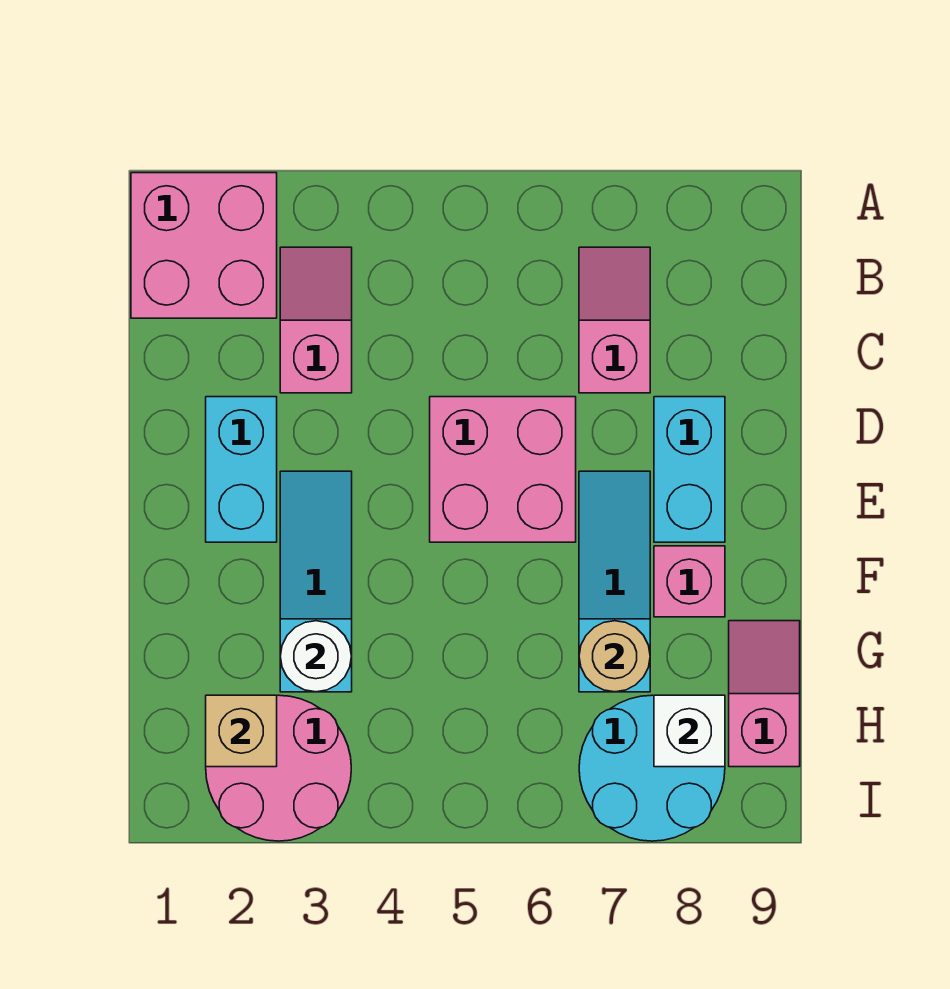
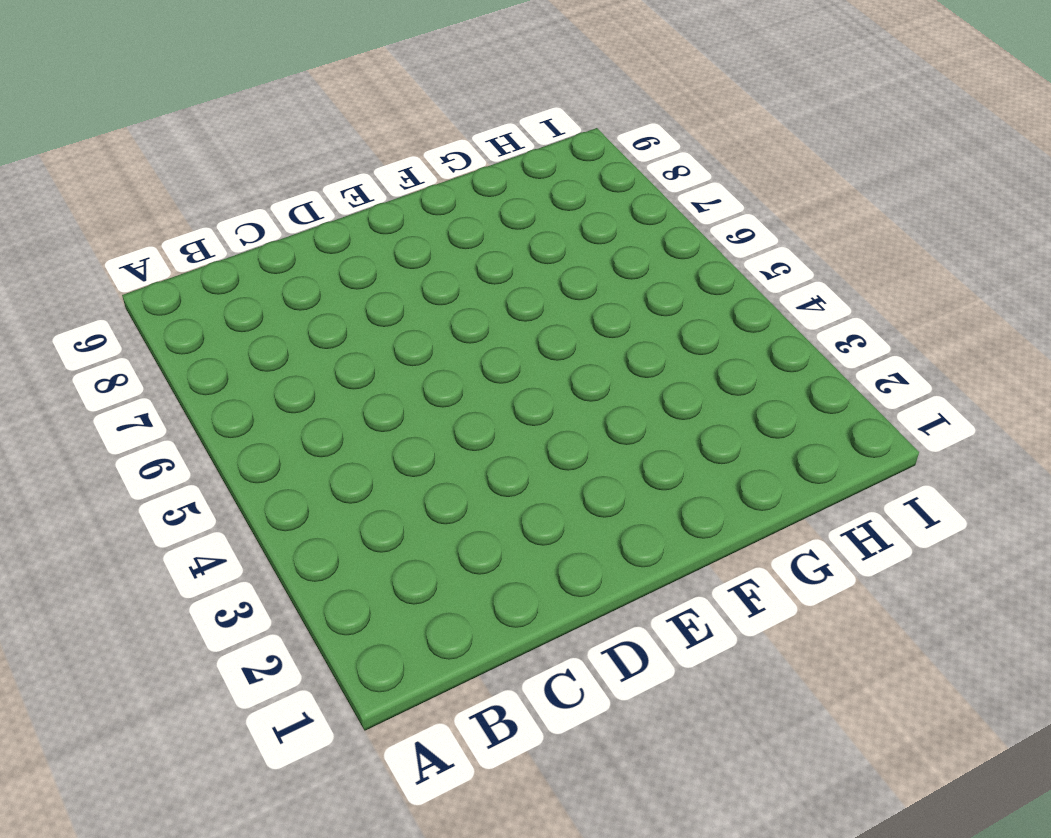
none -> pink 2x2 brick [131,173,277,318]
none -> pink 1x2 slope [280,247,352,393]
none -> pink 1x2 slope [579,247,650,393]

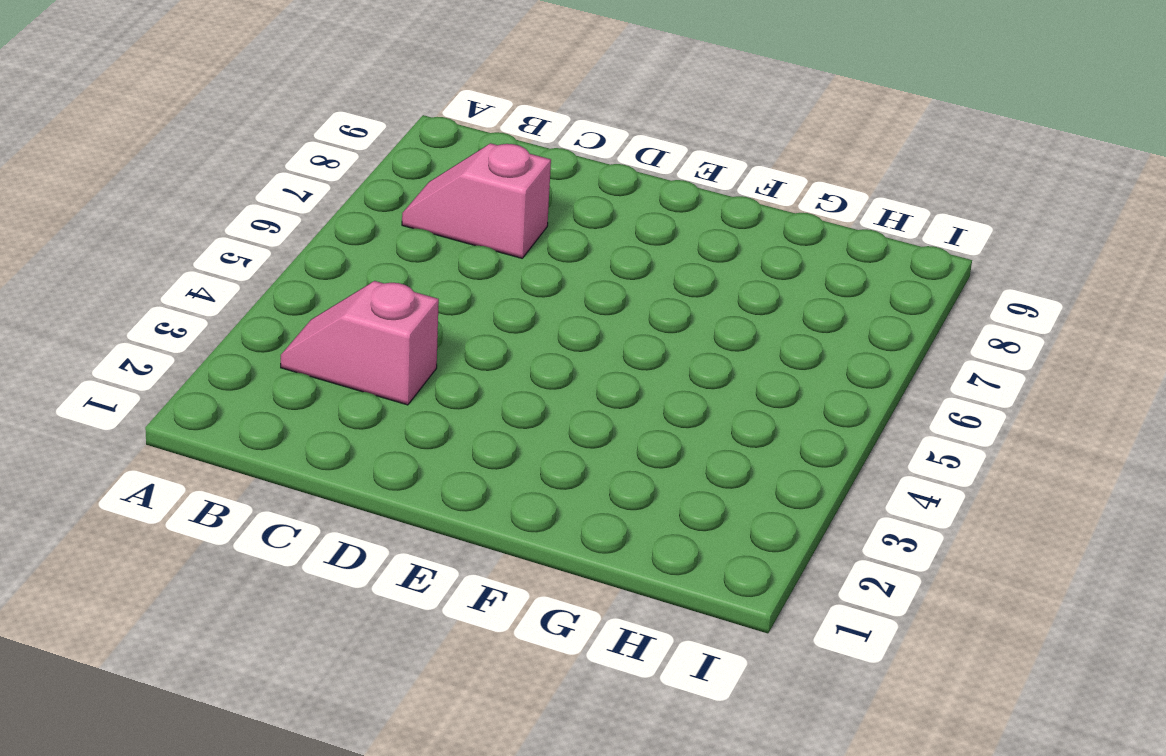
none -> pink 2x2 brick [131,173,277,318]
none -> cyan 1x2 brick [206,397,277,542]
none -> pink 2x2 brick [430,397,576,542]

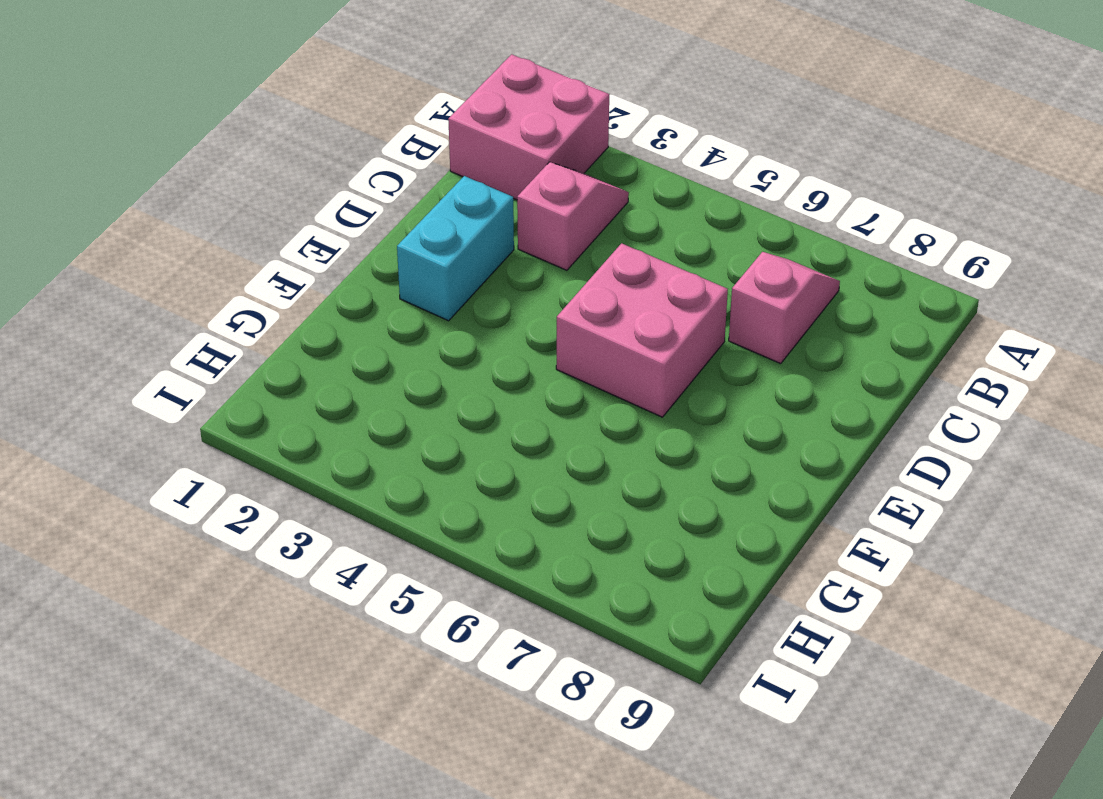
none -> cyan 1x2 brick [654,397,725,542]
none -> cyan 1x3 slope [280,471,352,692]
none -> cyan 1x3 slope [579,471,650,692]

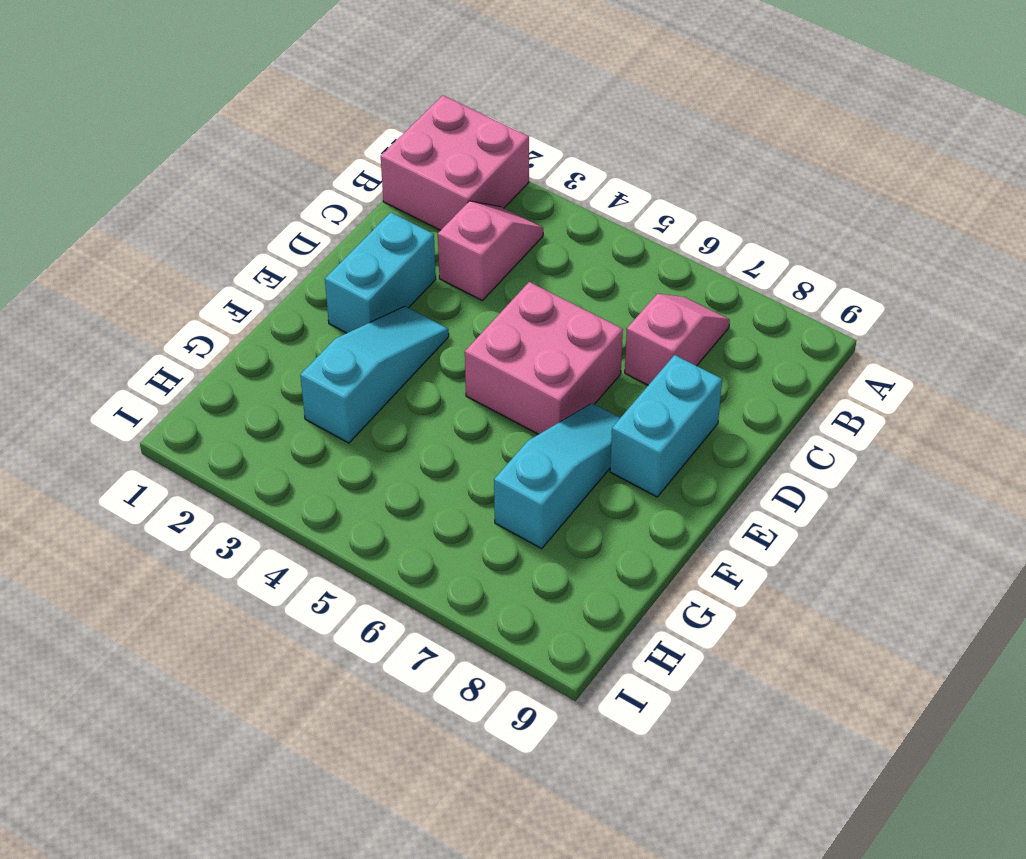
none -> pink 1x1 brick [654,546,725,617]
none -> pink 1x2 slope [729,621,800,767]
none -> pink 2x2 round brick [206,695,351,841]

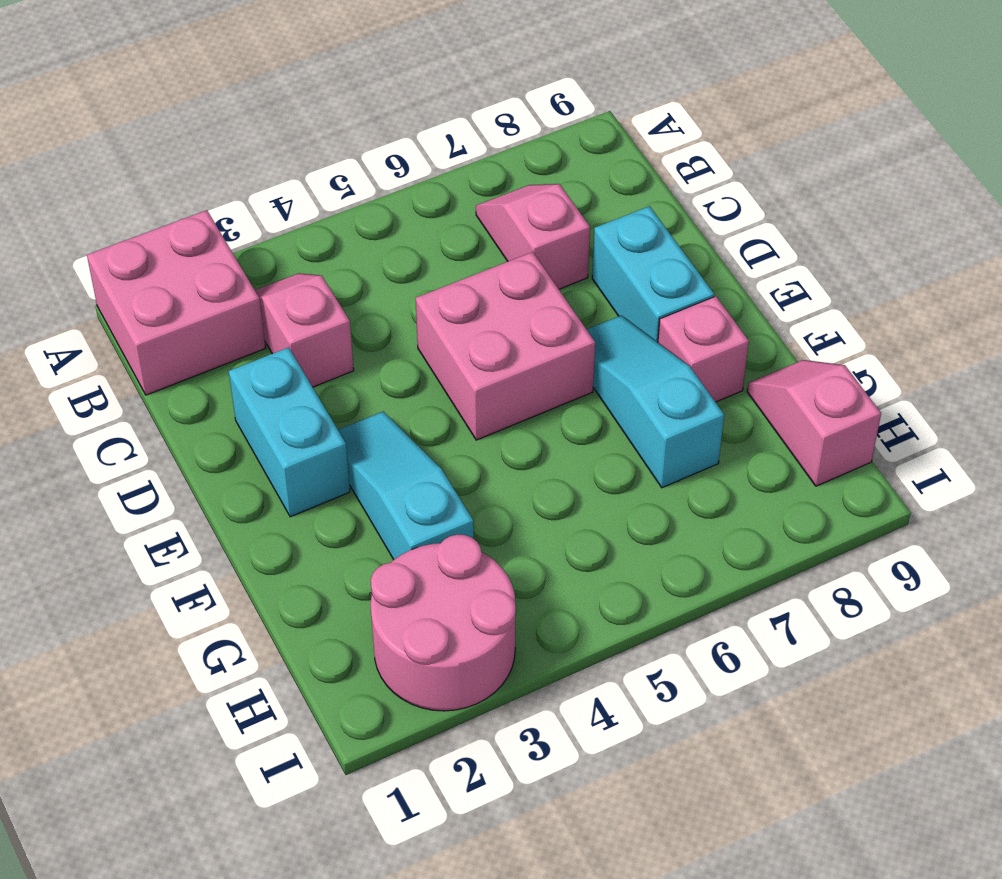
none -> cyan 2x2 round brick [579,695,725,841]
none -> white 1x1 round brick [280,621,351,692]
none -> tan 1x1 round brick [579,621,650,692]

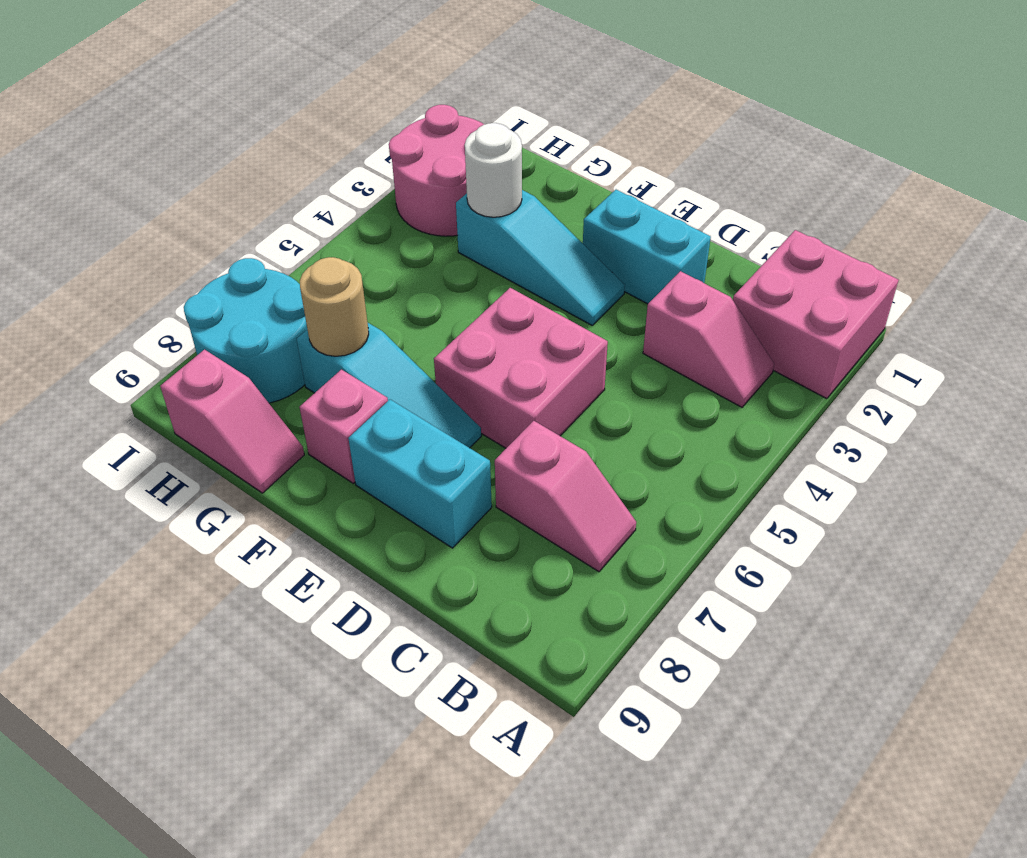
none -> tan 1x1 brick [206,695,277,767]
none -> white 1x1 brick [654,695,725,767]

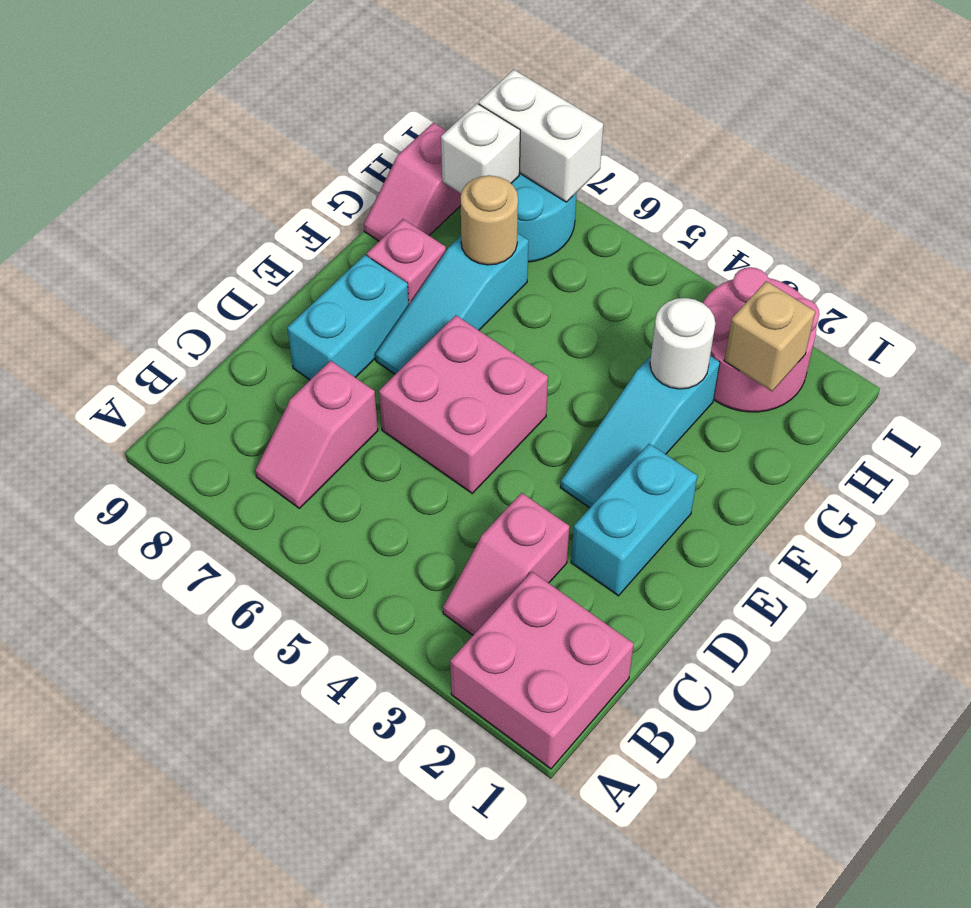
white 1x2 brick [479,69,603,202] -> none

